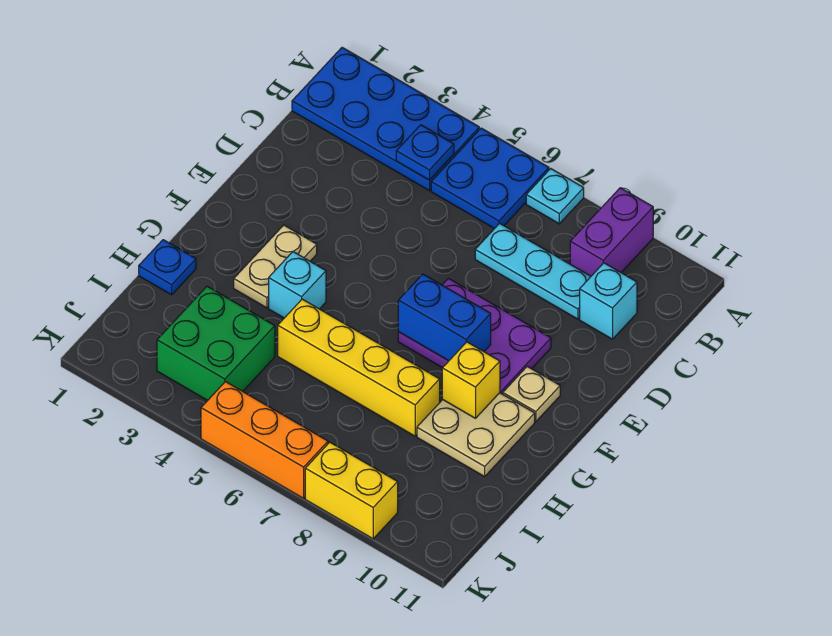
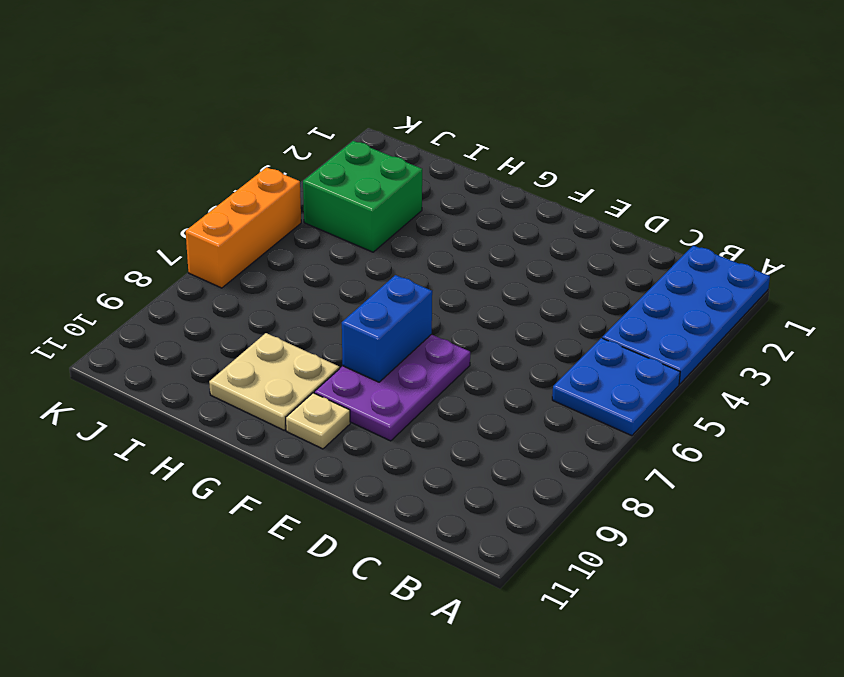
none -> cyan 1x1 plate [526,169,584,224]
none -> purple 1x2 brick [570,188,653,276]
none -> cyan 1x3 plate [475,223,591,319]

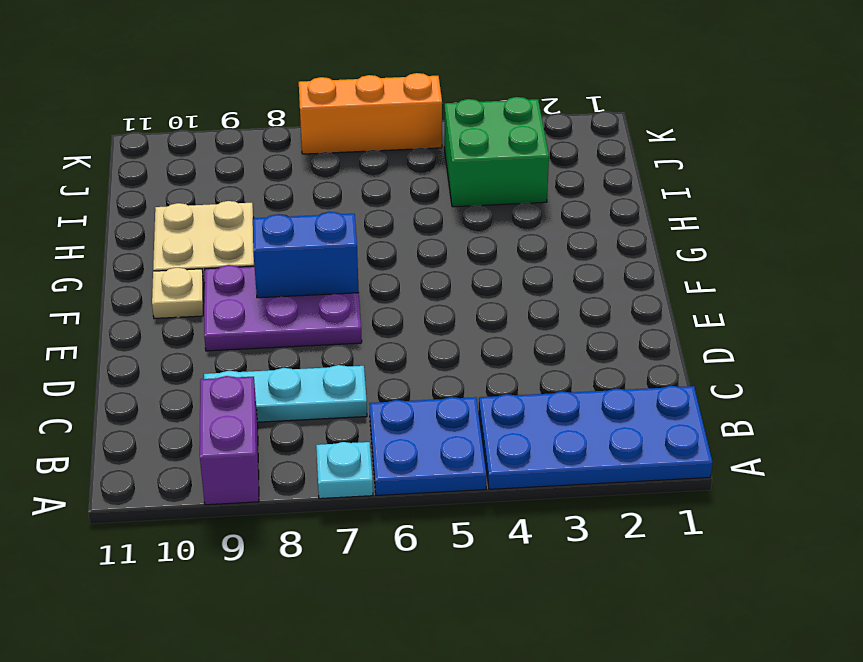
none -> cyan 1x1 brick [580,263,637,339]
none -> tan 1x2 plate [234,225,317,308]
none -> cyan 1x1 brick [269,252,326,318]

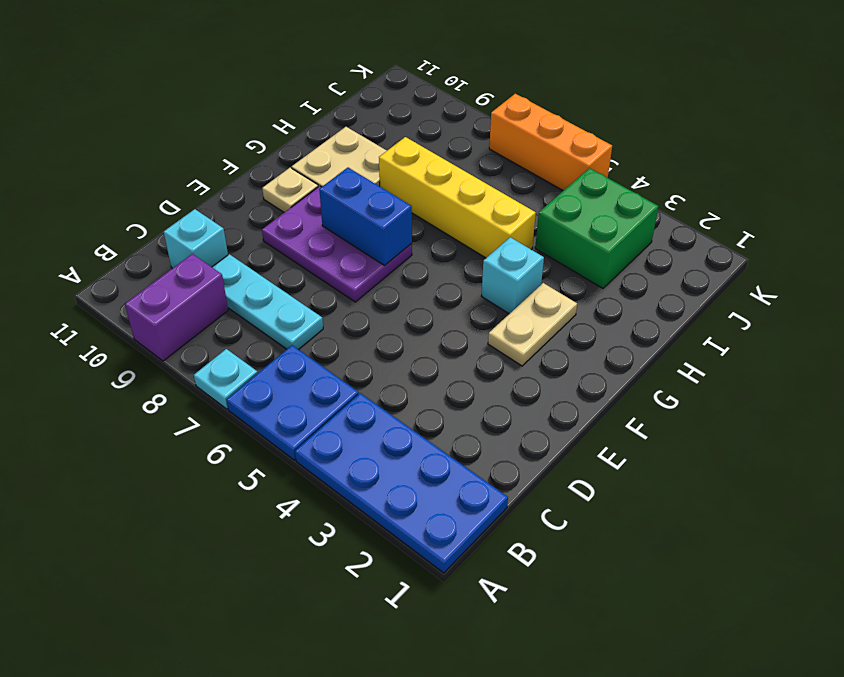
none -> blue 1x1 plate [139,240,196,295]
none -> yellow 1x2 brick [305,442,398,539]
none -> blue 1x1 plate [396,125,454,180]

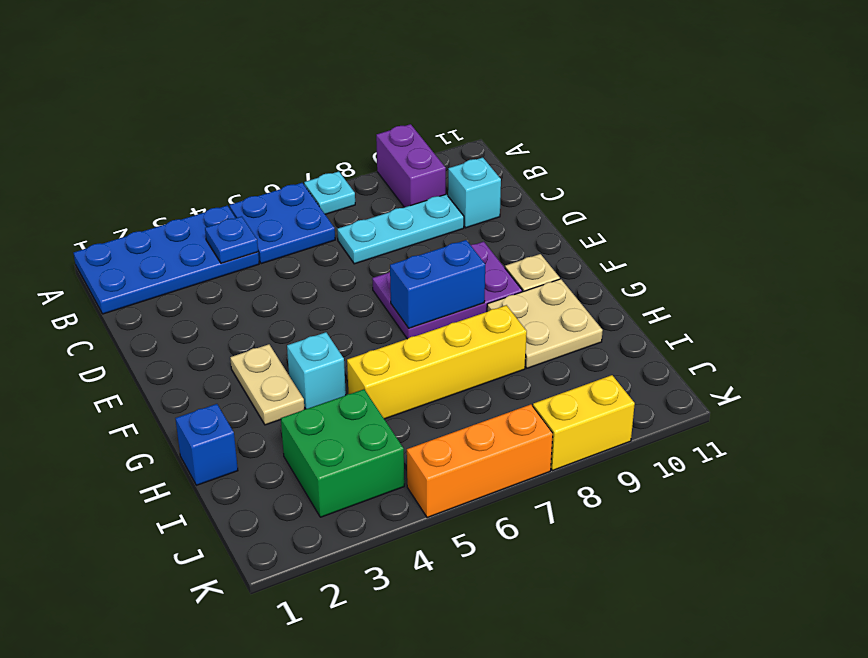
blue 1x1 brick [175,404,238,485] -> blue 1x1 plate [139,240,196,295]
none -> yellow 1x1 brick [442,342,500,418]

